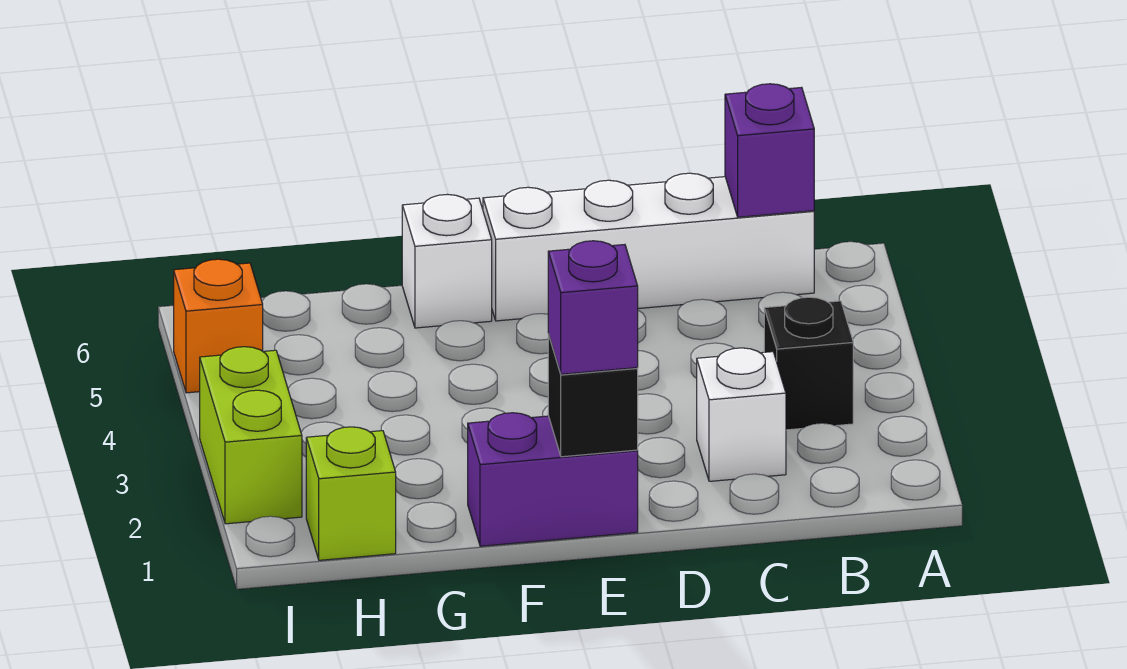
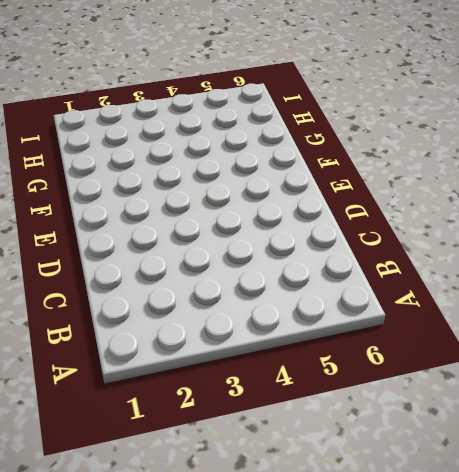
none -> black 1x1 brick [764,297,853,430]
none -> white 1x4 brick [483,173,814,321]

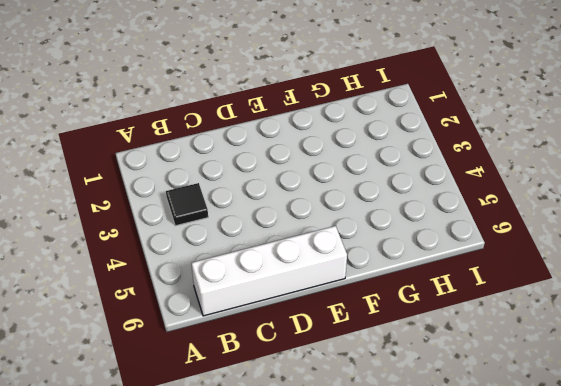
black 1x1 tile [166,183,208,226] -> black 1x1 brick [764,297,853,430]
none -> white 1x1 brick [697,348,786,481]
none -> purple 1x2 brick [468,413,638,546]

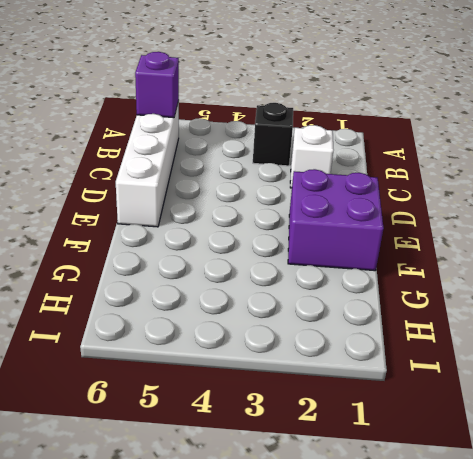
purple 2x2 brick [288,169,384,271] -> purple 1x2 brick [468,413,638,546]
none -> white 1x1 brick [402,194,492,328]
none -> lime 1x1 brick [306,427,396,560]

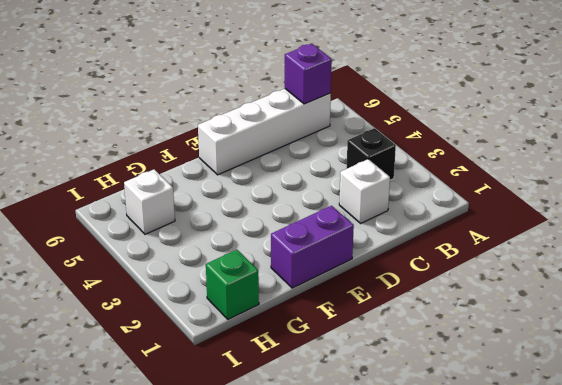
green 1x1 brick [206,250,259,319] -> lime 1x1 brick [306,427,396,560]
white 1x1 brick [124,169,175,234] -> white 1x1 brick moved to [402,194,492,328]
none -> lime 1x2 brick [200,347,302,524]
none -> orange 1x1 brick [174,259,263,393]

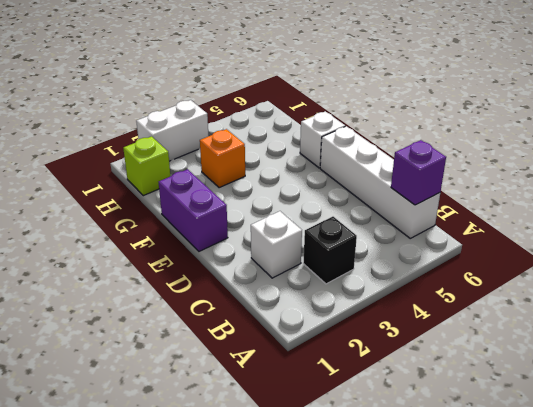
orange 1x1 brick [200,129,245,188] -> orange 1x1 brick moved to [174,259,263,393]
white 1x2 brick [136,100,208,161] -> lime 1x2 brick [200,347,302,524]
none -> black 1x1 brick [548,334,638,457]
none -> purple 1x1 brick [548,241,638,374]

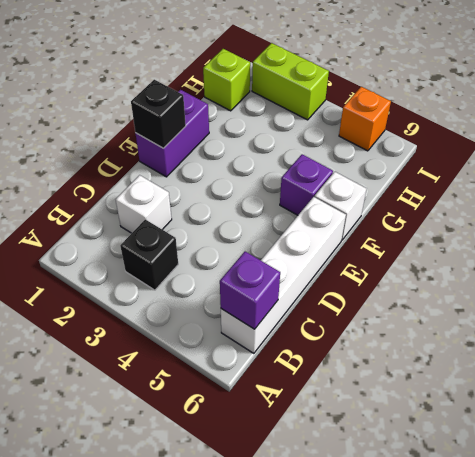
purple 1x1 brick [280,154,333,215] -> purple 1x1 brick moved to [548,241,638,374]

